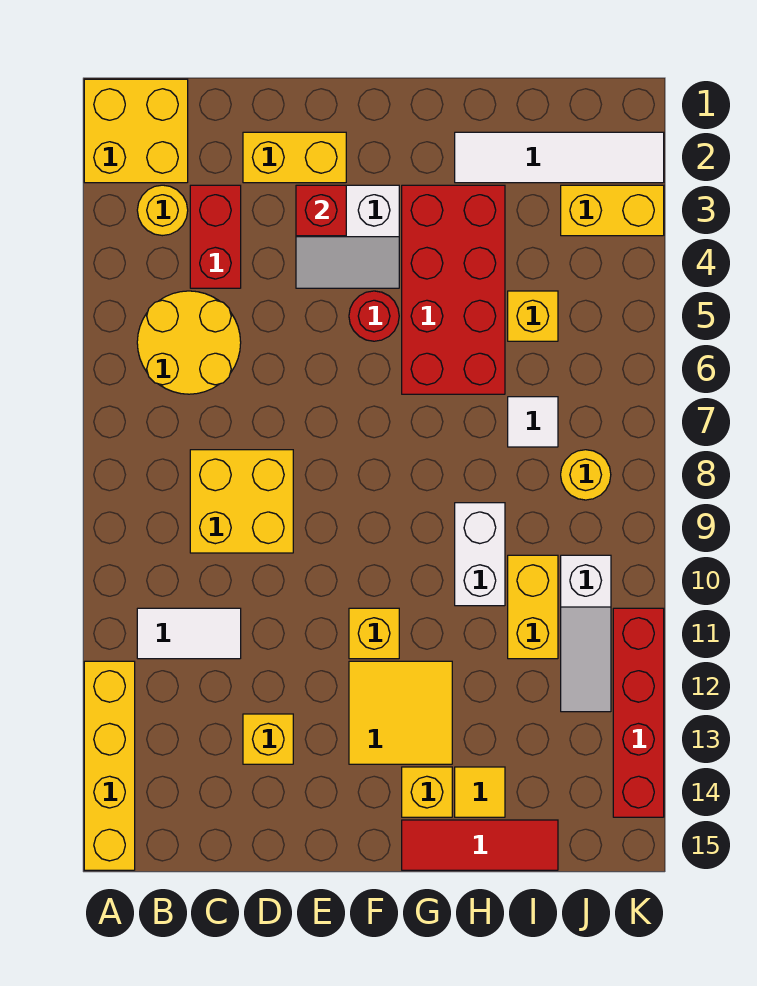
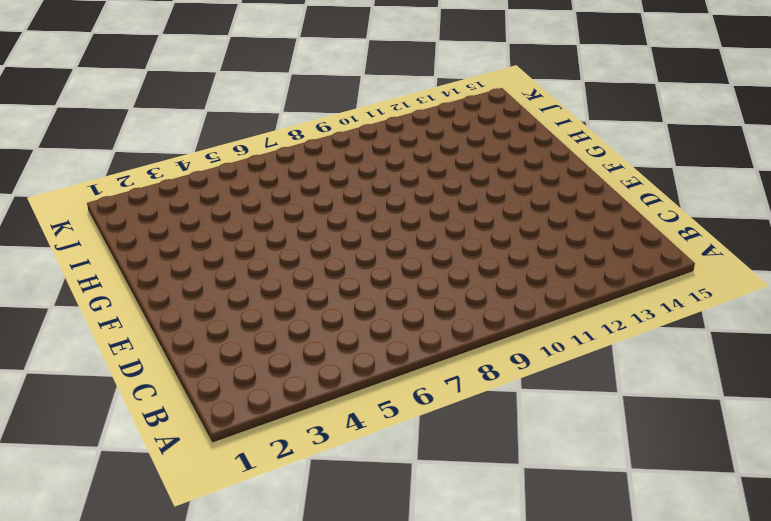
none -> yellow 2x2 brick [84,79,188,183]
none -> yellow 1x4 brick [84,661,135,870]
none -> yellow 1x1 round brick [137,185,188,236]

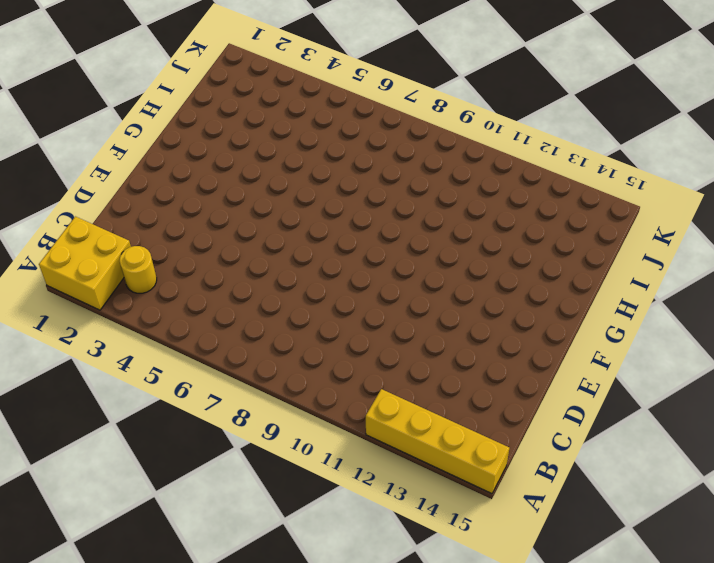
none -> yellow 2x2 round brick [137,291,241,394]
none -> white 1x2 tile [137,608,241,659]
none -> red 1x2 brick [190,185,241,288]

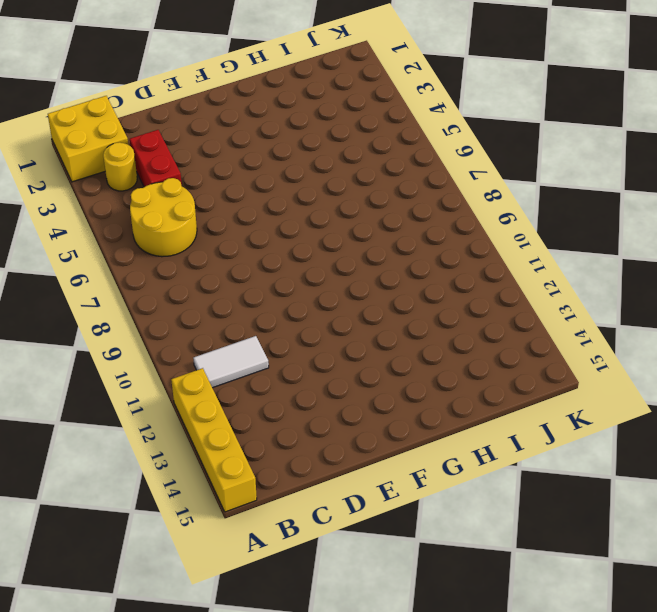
none -> yellow 2x2 brick [190,450,293,553]
none -> yellow 1x2 brick [243,132,346,183]
none -> yellow 1x1 brick [243,714,293,764]

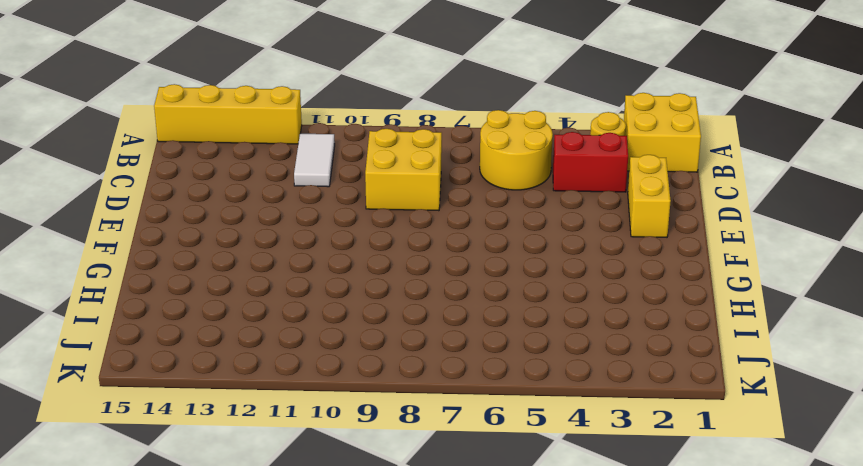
none -> yellow 1x1 brick [243,714,293,764]
none -> white 2x2 slope [296,185,399,288]
none -> red 1x1 round brick [349,291,399,341]

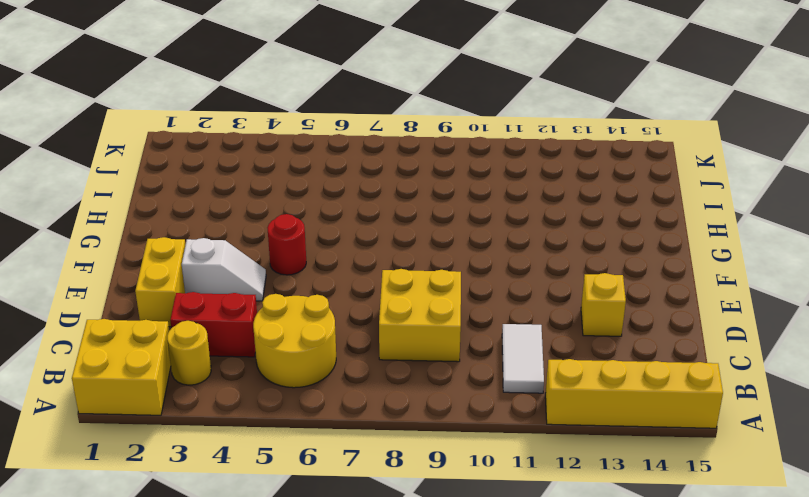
white 1x2 slope [182,238,266,301] -> white 2x2 slope [296,185,399,288]
none -> yellow 1x1 brick [349,608,399,659]
none -> yellow 2x2 tile [349,661,452,764]
none -> red 2x4 brick [402,185,505,394]

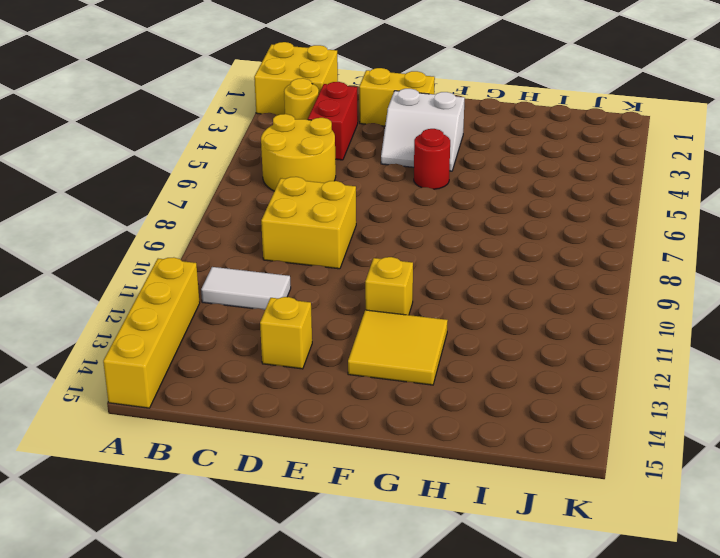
none -> red 2x4 brick [402,185,505,394]
none -> yellow 1x1 brick [402,767,452,817]
none -> red 1x3 tile [402,820,558,870]

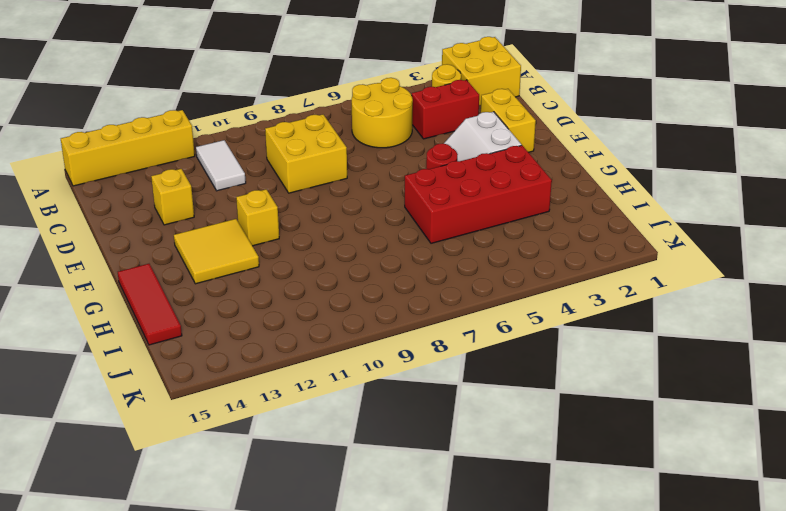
none -> yellow 1x1 brick [402,767,452,817]
none -> white 1x4 tile [455,132,664,183]
none -> white 1x2 brick [455,503,505,606]

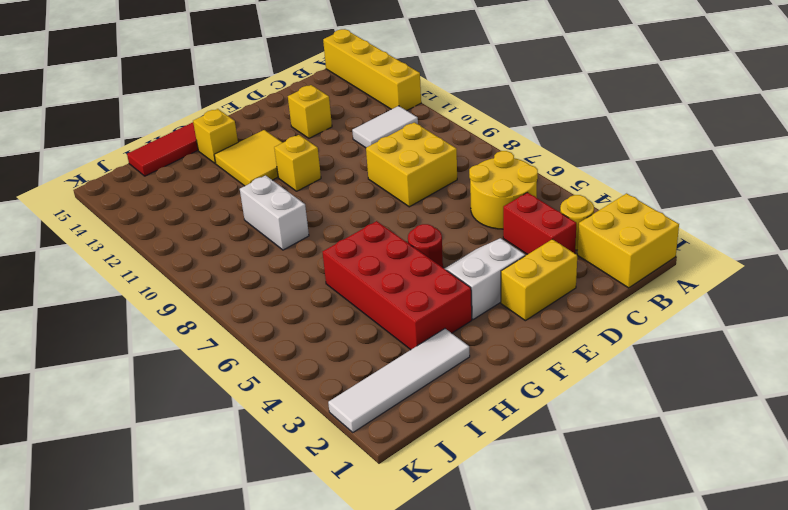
none -> yellow 1x1 tile [455,767,505,817]
none -> yellow 1x1 brick [508,291,558,341]
none -> white 1x1 tile [508,397,558,447]

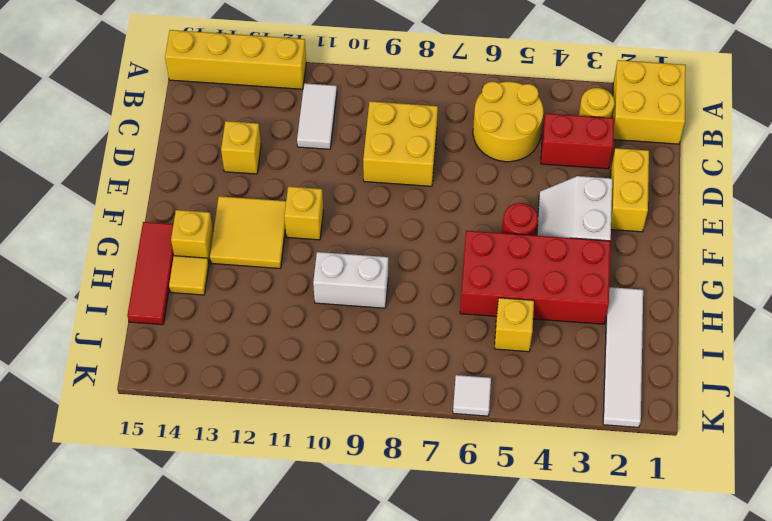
white 1x1 tile [453,375,491,416] -> white 1x1 tile moved to [508,397,558,447]
none -> yellow 1x2 brick [508,555,558,659]
none -> yellow 1x2 brick [561,185,664,236]
none -> yellow 1x1 round brick [561,450,611,500]

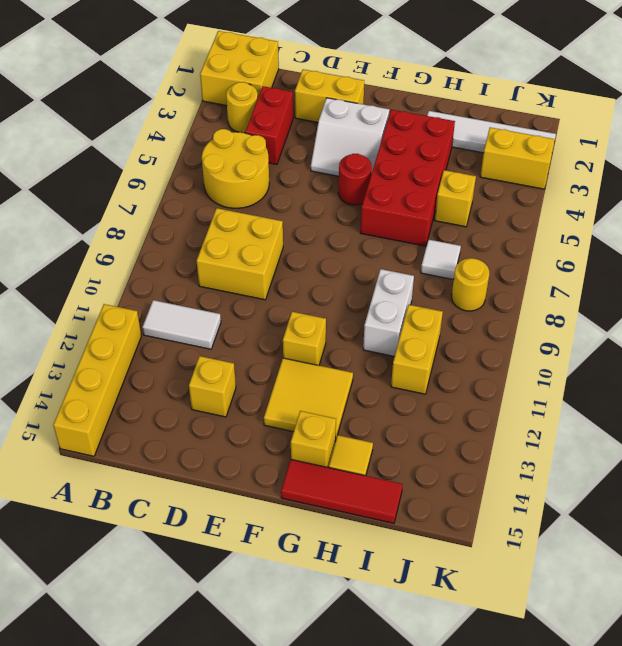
none -> white 1x3 slope [561,555,611,712]
none -> red 1x4 brick [613,608,664,817]
none -> red 1x1 brick [296,185,346,236]

